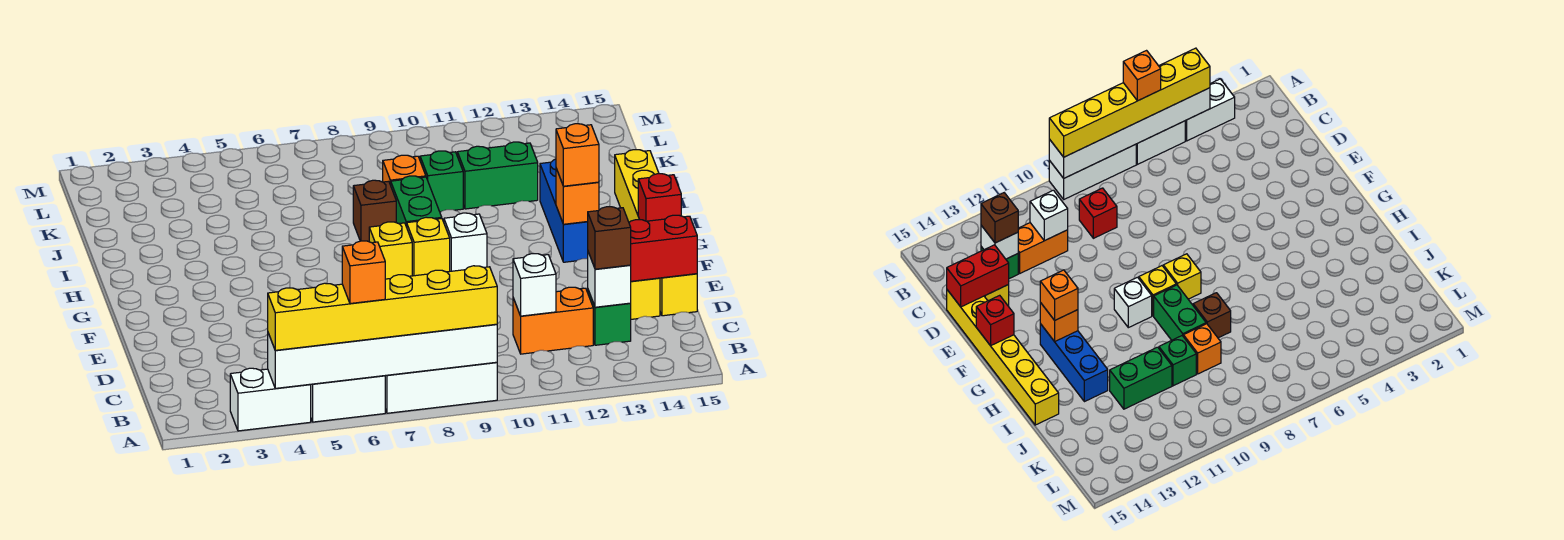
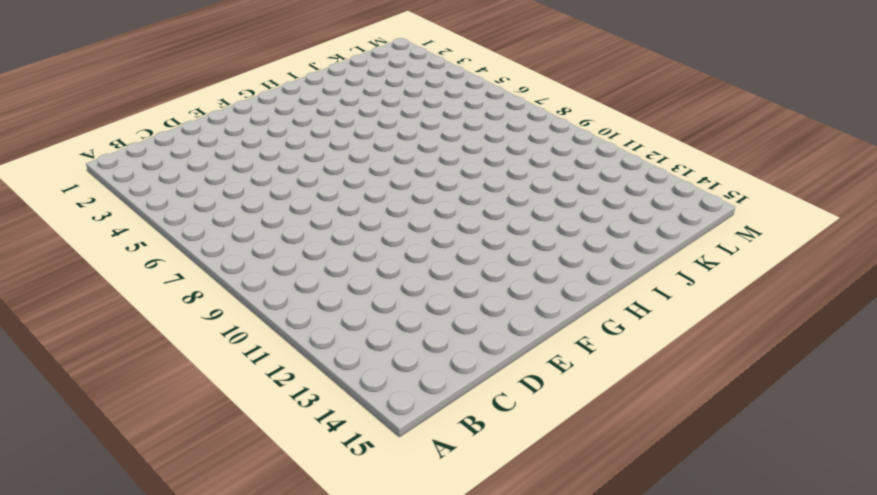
none -> white 1x2 brick [230,368,311,431]
none -> white 1x2 brick [311,376,385,422]
none -> white 1x3 brick [385,362,497,413]

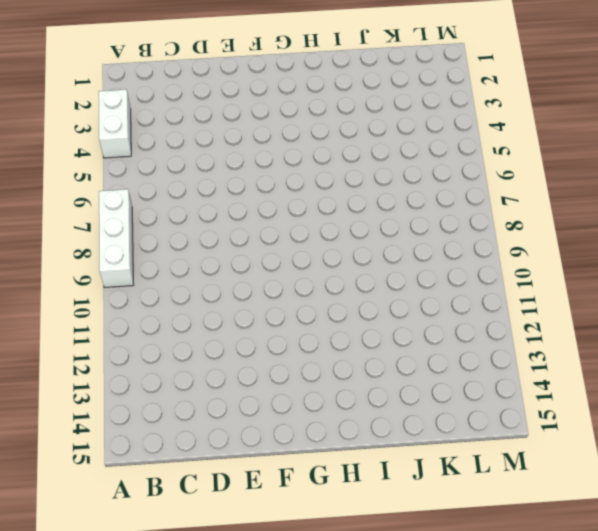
none -> white 1x2 brick [311,376,385,422]
none -> red 1x1 brick [1079,188,1117,238]
none -> orange 1x2 brick [513,287,593,354]

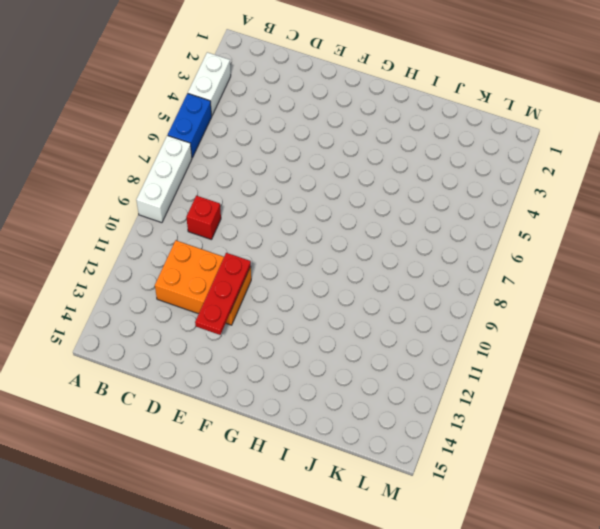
blue 1x2 brick [168,93,212,158] -> white 1x2 brick [311,376,385,422]
orange 2x3 brick [155,240,251,325] -> orange 1x2 brick [513,287,593,354]
red 1x3 plate [195,253,251,335] -> none
none -> green 1x1 brick [588,290,631,345]
none -> yellow 1x1 brick [631,278,660,319]
none -> yellow 1x6 brick [615,150,697,316]

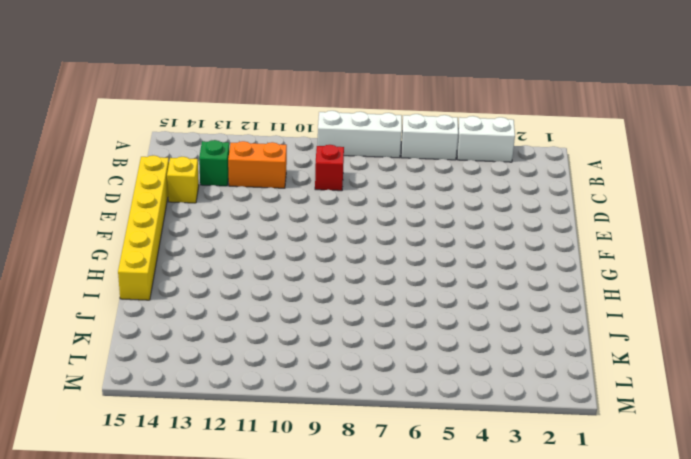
none -> yellow 1x1 brick [369,222,412,279]
none -> yellow 1x1 brick [407,217,450,276]
none -> white 1x1 brick [444,213,487,271]

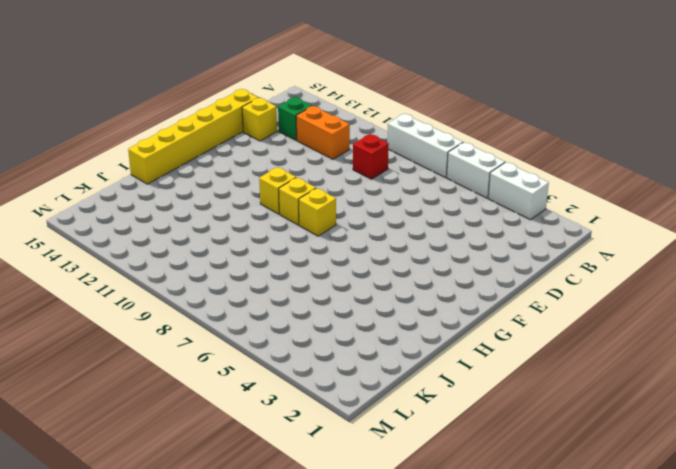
yellow 1x1 brick [259,167,296,214] -> white 1x1 brick [444,213,487,271]
none -> blue 1x3 brick [540,159,588,262]
none -> green 1x2 brick [391,176,442,227]
none -> brown 1x1 brick [353,180,396,242]

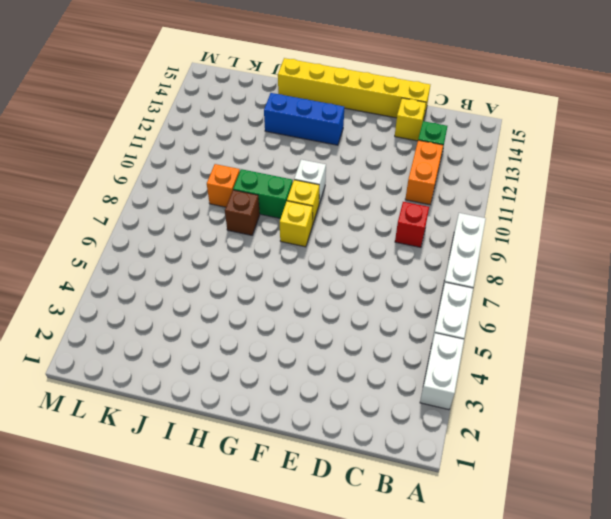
none -> green 1x1 brick [420,151,463,212]
none -> green 1x2 brick [457,142,538,209]
none -> white 1x6 brick [268,324,497,388]

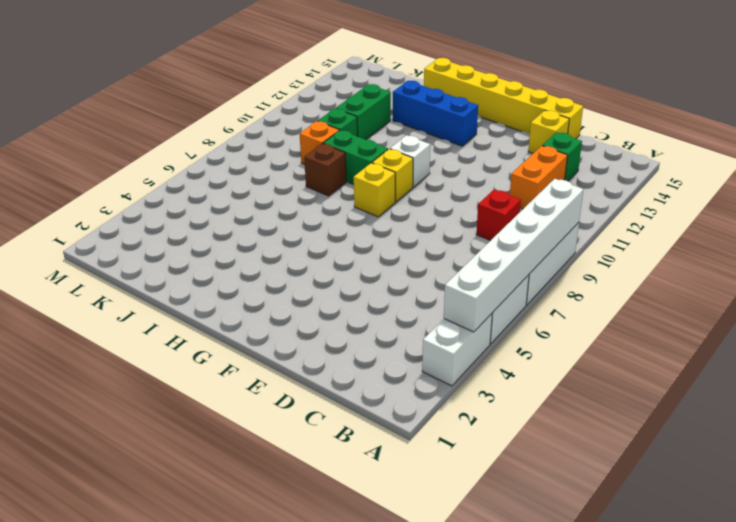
none -> white 1x1 brick [513,254,556,316]
none -> white 1x1 brick [588,252,631,307]
none -> red 1x2 brick [629,215,697,281]

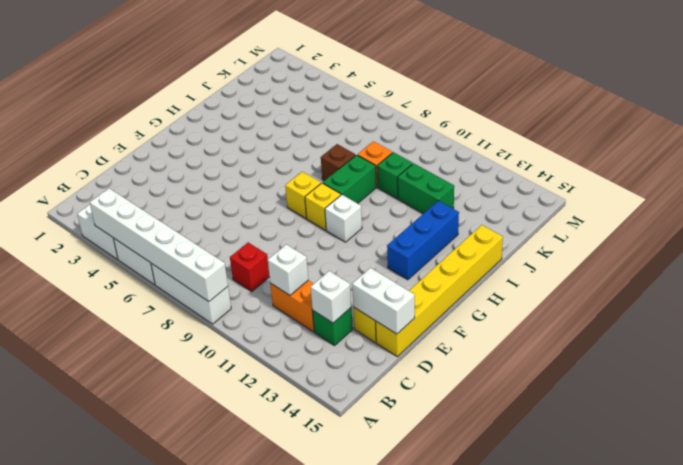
white 1x2 brick [352,268,415,334] -> red 1x2 brick [629,215,697,281]
none -> red 1x1 brick [638,174,681,221]
none -> orange 1x1 brick [556,169,599,224]
none -> yellow 1x6 brick [268,266,497,350]

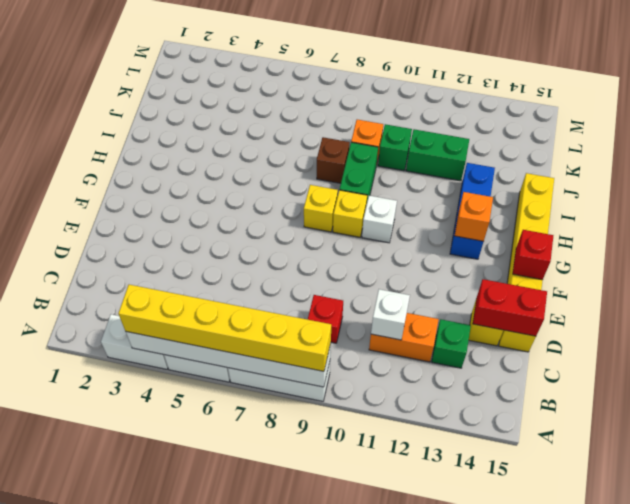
none -> white 1x1 brick [588,252,631,307]
none -> brown 1x1 brick [588,207,631,269]
none -> orange 1x1 brick [556,124,599,186]

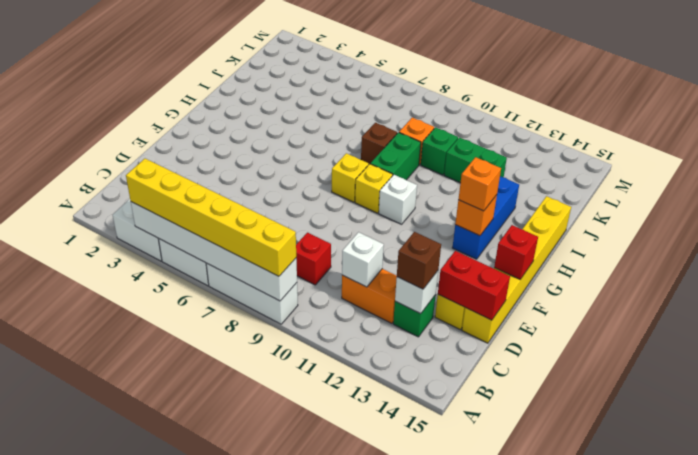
none -> orange 1x1 brick [342,241,385,304]

